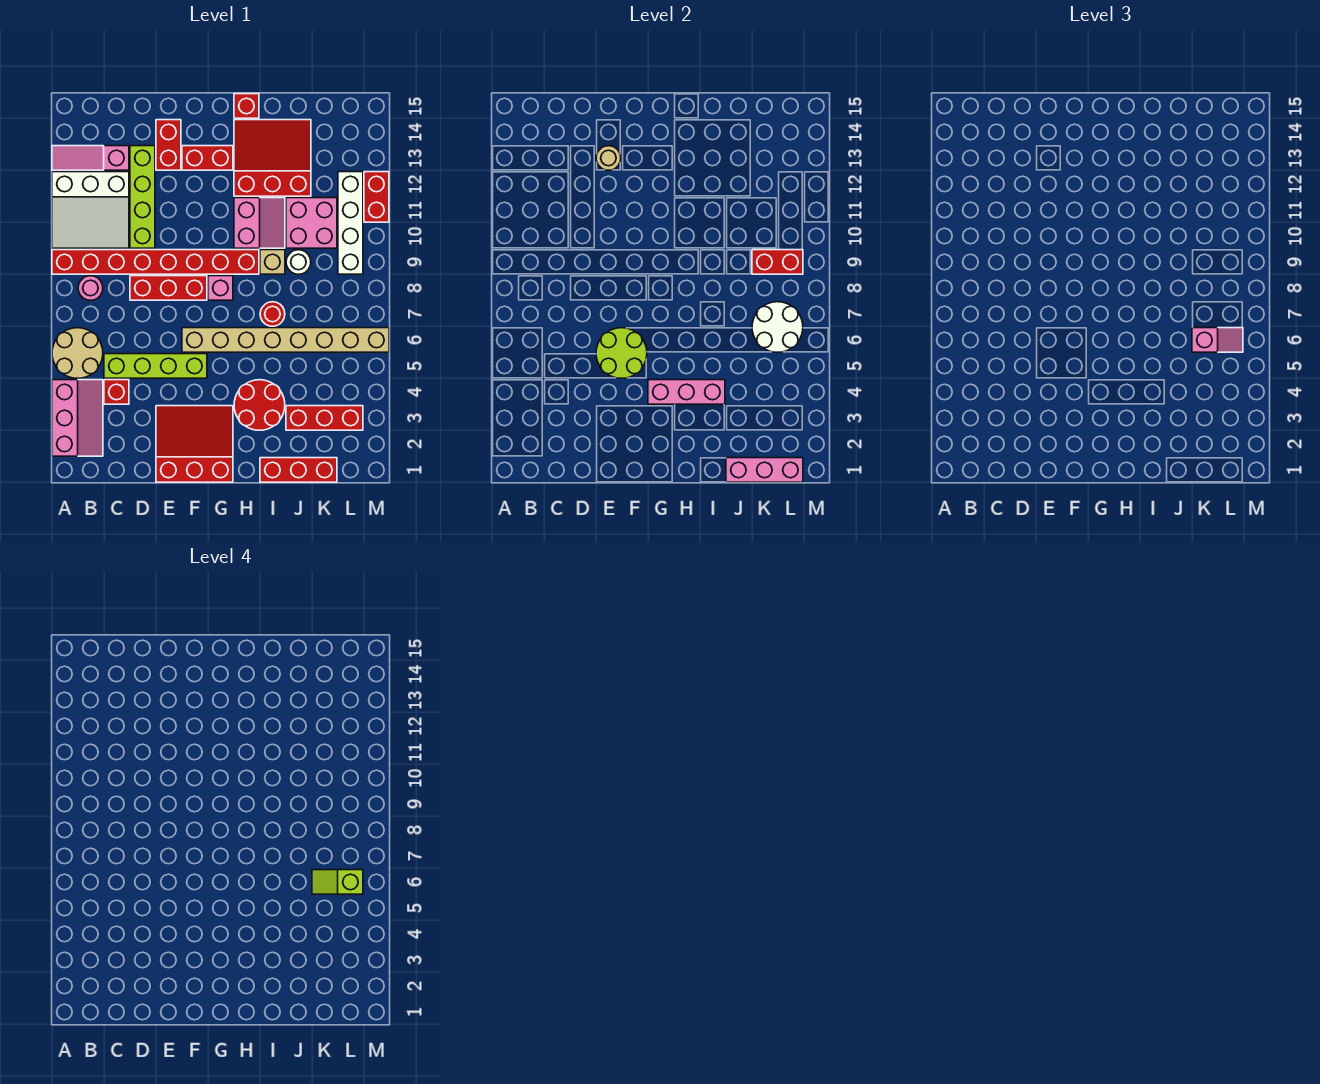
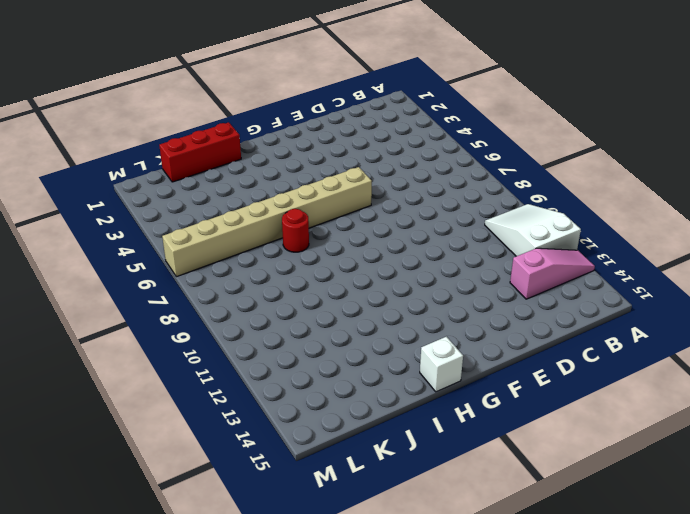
white 2x3 slope [485,204,581,256] -> white 3x3 slope [52,172,129,248]
white 1x1 brick [420,337,463,392] -> red 1x1 brick [234,94,259,118]
none -> pink 2x3 slope [52,380,103,456]
none -> tan 2x2 round brick [52,328,103,378]
none -> red 1x8 brick [52,250,259,274]
none -> pink 1x1 round brick [78,276,103,300]

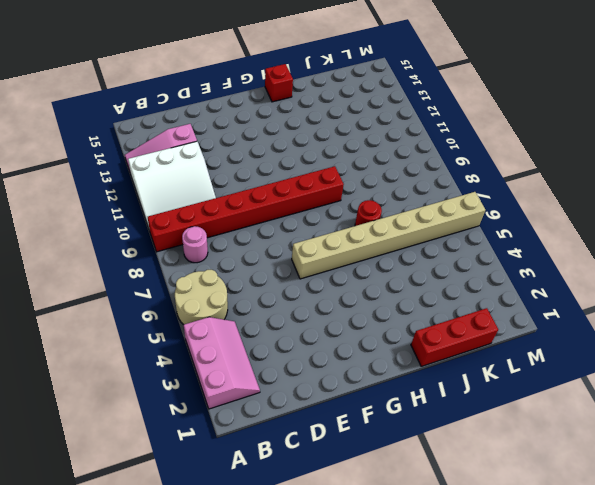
none -> red 1x1 brick [104,380,129,404]
none -> lime 1x4 brick [104,354,207,378]
none -> red 1x3 brick [130,276,207,300]
none -> lime 1x4 brick [130,146,155,248]

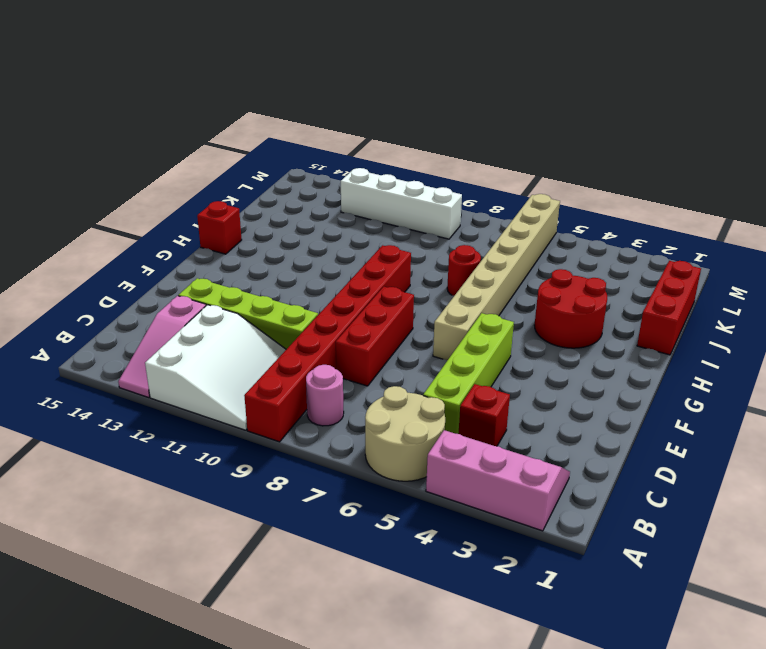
none -> red 3x3 slope [156,406,233,482]
none -> red 1x2 brick [156,120,181,170]
none -> red 1x2 brick [182,146,233,170]
none -> pink 1x1 brick [208,276,233,300]

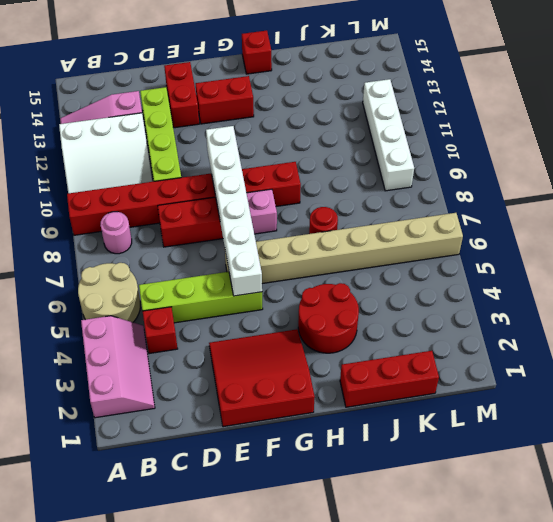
white 1x6 brick [206,126,262,296] -> lime 2x2 round brick [596,328,647,378]
none -> pink 2x2 slope [234,198,285,248]
none -> red 3x3 slope [234,120,311,196]
none -> tan 1x1 brick [260,250,285,274]
none -> red 1x3 brick [286,406,363,430]

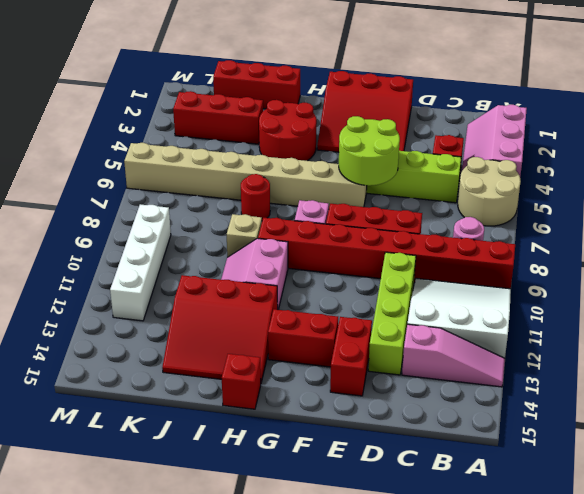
none -> white 1x1 round brick [286,250,311,274]
none -> pink 2x2 brick [286,198,337,248]
none -> red 1x2 brick [364,172,389,222]
none -> tan 1x1 round brick [596,146,621,170]

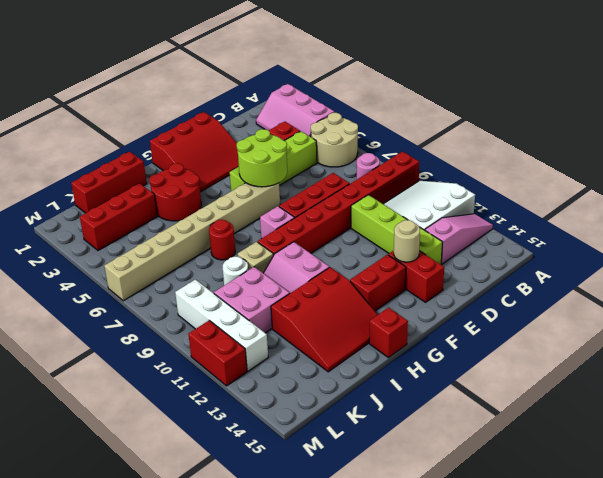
none -> pink 1x3 brick [648,380,725,404]
none -> pink 1x3 brick [726,458,803,482]
none -> white 2x2 round brick [752,302,803,352]
none -> red 1x2 brick [752,250,803,274]

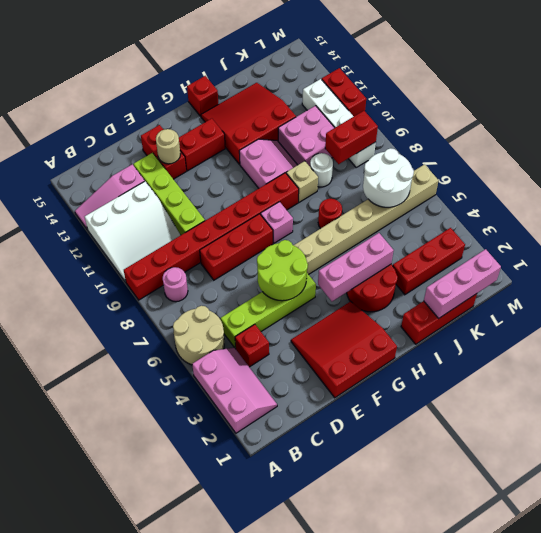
none -> pink 1x2 slope [1192,328,1243,352]
none -> lime 1x2 slope [312,870,363,894]

